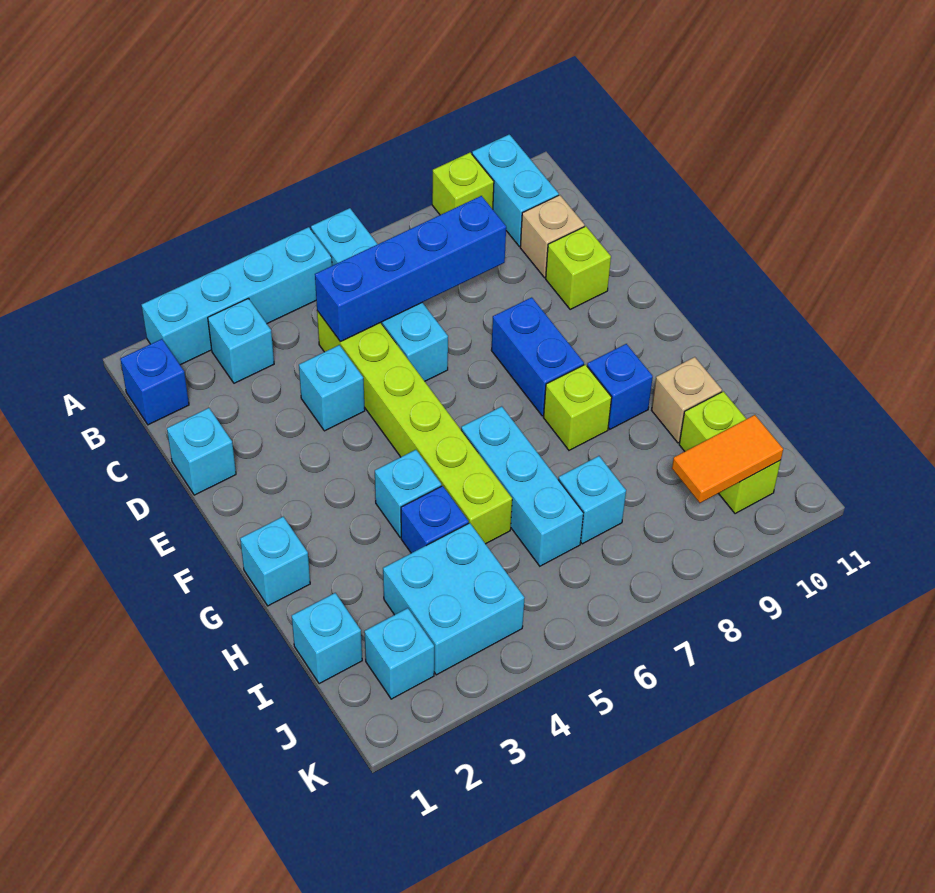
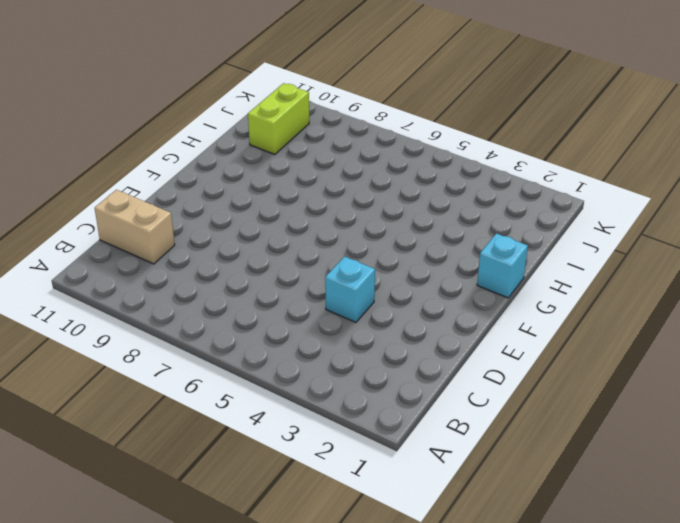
tan 1x2 brick [95,190,175,264] -> tan 1x1 brick [520,195,585,278]
none -> cyan 1x4 brick [141,227,332,365]
none -> cyan 1x4 brick [311,208,448,381]
none -> lime 1x1 brick [432,153,494,215]

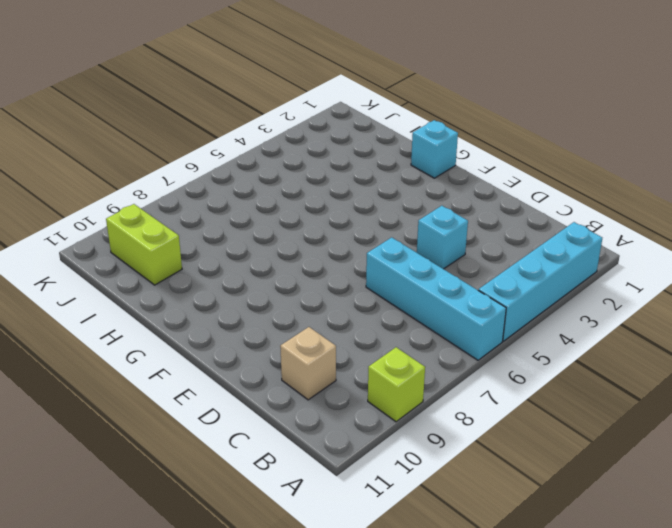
none -> cyan 1x2 brick [472,134,559,246]
none -> blue 1x1 brick [120,339,189,425]
none -> cyan 1x1 brick [208,298,274,383]

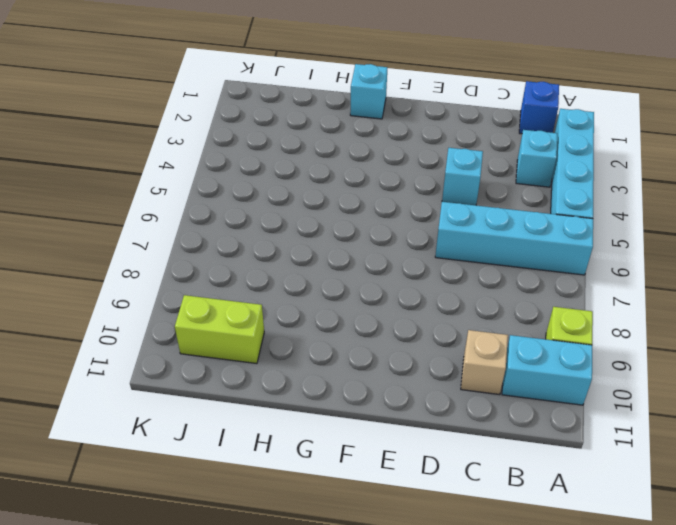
none -> lime 1x6 brick [317,311,512,544]
none -> cyan 1x1 brick [167,408,236,495]
none -> lime 1x1 brick [546,226,611,310]

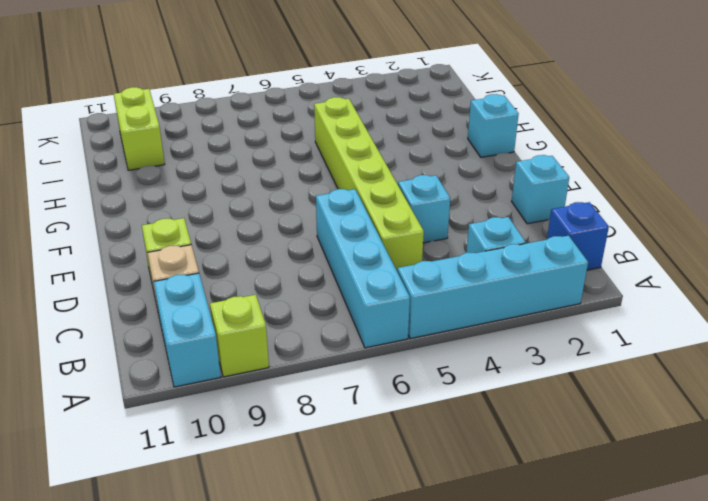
none -> blue 1x2 brick [491,297,584,416]
none -> cyan 1x1 brick [375,450,442,538]
none -> cyan 1x3 brick [461,406,583,566]

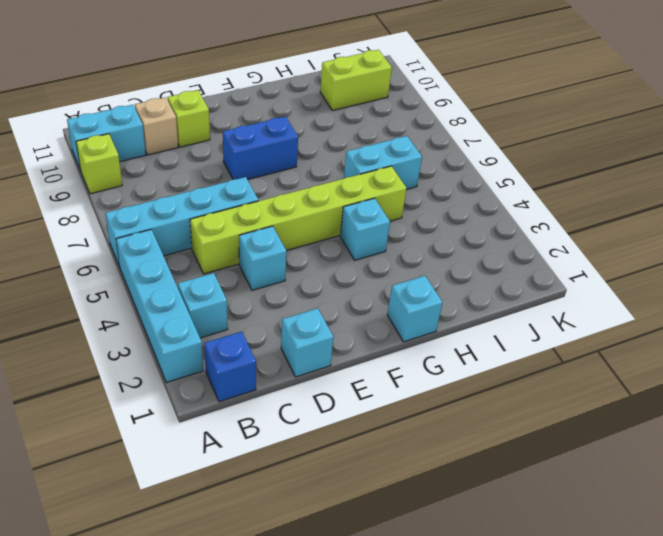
cyan 1x2 brick [344,136,422,190] -> cyan 1x3 brick [461,406,583,566]
none -> lime 1x1 brick [543,364,612,450]
none -> blue 1x1 brick [587,344,653,429]
none -> blue 1x1 brick [401,486,469,553]

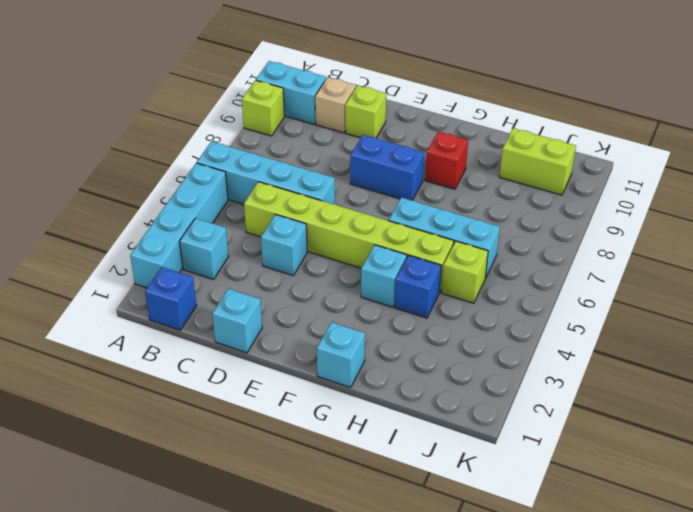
red 1x1 brick [425,131,468,189] -> blue 1x1 brick [587,344,653,429]
lime 1x1 brick [441,241,488,303] -> lime 1x1 brick moved to [543,364,612,450]
none -> tan 1x1 brick [651,357,722,443]
none -> cyan 1x1 brick [292,593,362,684]
none -> cyan 2x2 brick [383,523,524,675]

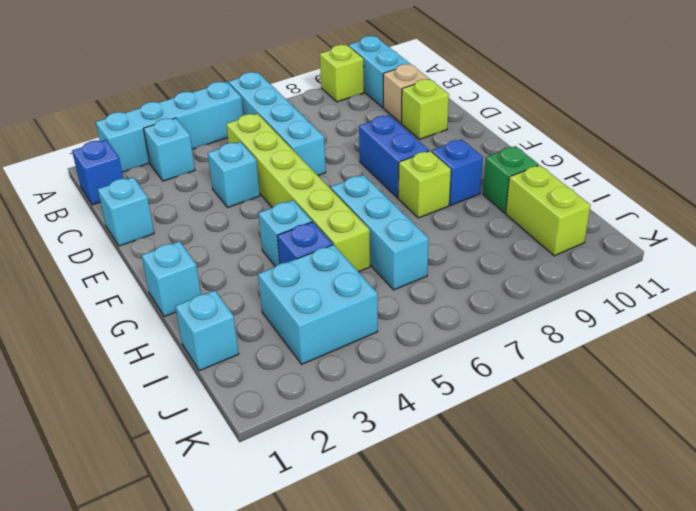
green 1x1 brick [483,146,538,213] -> tan 1x1 brick [651,357,722,443]
none -> cyan 1x1 brick [558,456,626,544]
none -> cyan 1x1 brick [364,608,434,699]
none -> blue 1x4 brick [315,196,506,342]

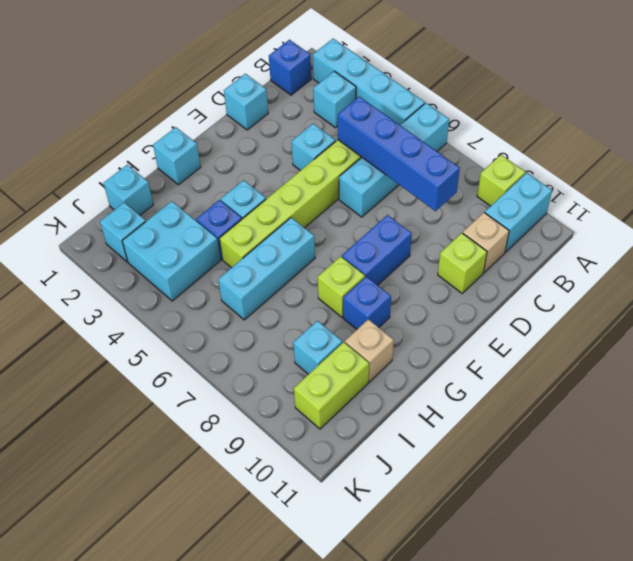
cyan 1x1 brick [293,321,342,374] -> cyan 1x1 brick moved to [558,456,626,544]
none -> orange 1x2 tile [672,415,783,503]

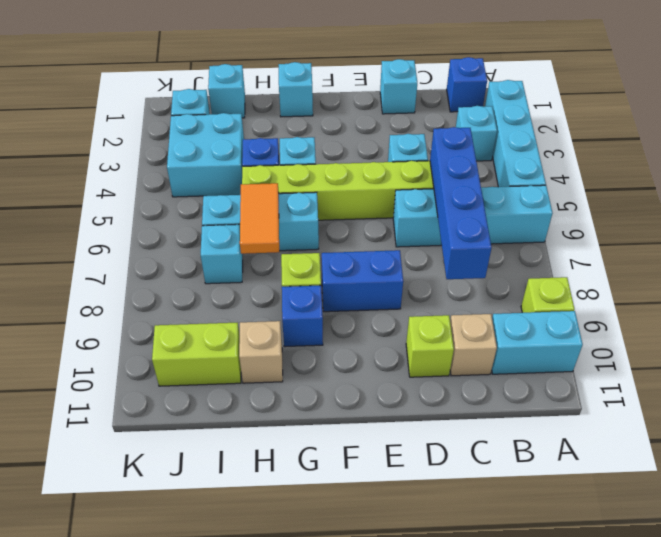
orange 1x2 tile [240,183,279,254] -> orange 1x2 tile moved to [672,415,783,503]

